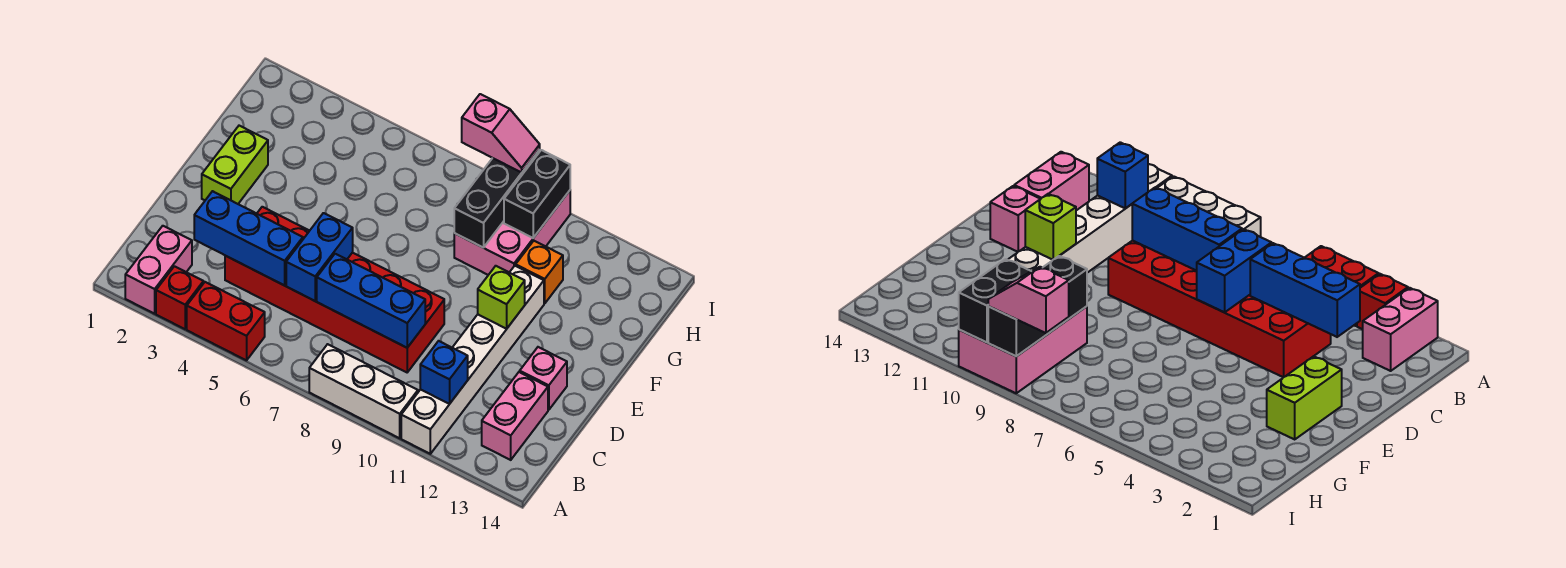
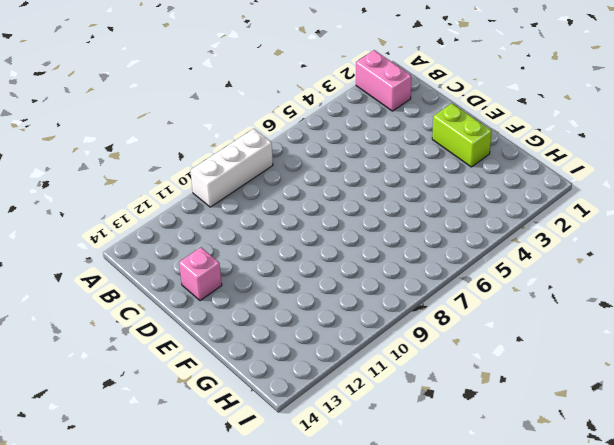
none -> red 1x1 brick [156,266,203,329]
none -> red 1x2 brick [187,282,265,360]
none -> white 1x6 brick [401,266,544,454]

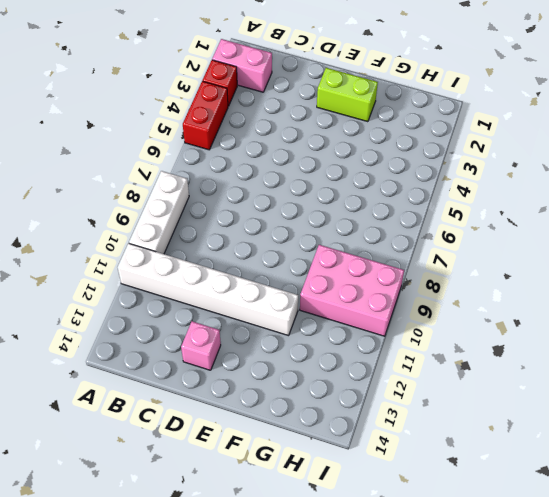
none -> pink 1x2 brick [482,372,548,460]
none -> red 2x6 brick [225,207,444,372]
none -> orange 1x1 brick [516,241,563,304]

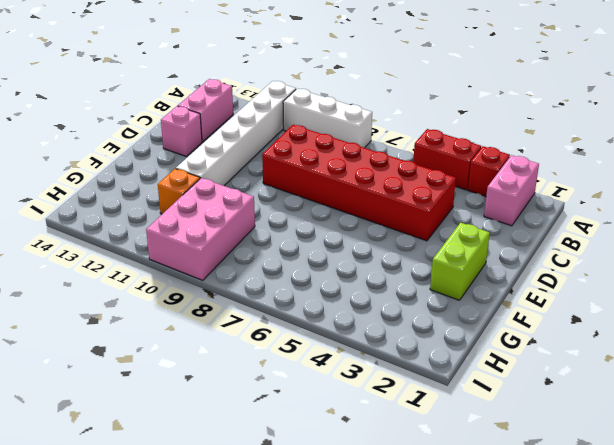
none -> blue 1x1 brick [420,341,468,404]
none -> blue 1x3 brick [194,191,303,286]
none -> blue 1x2 brick [286,213,353,301]

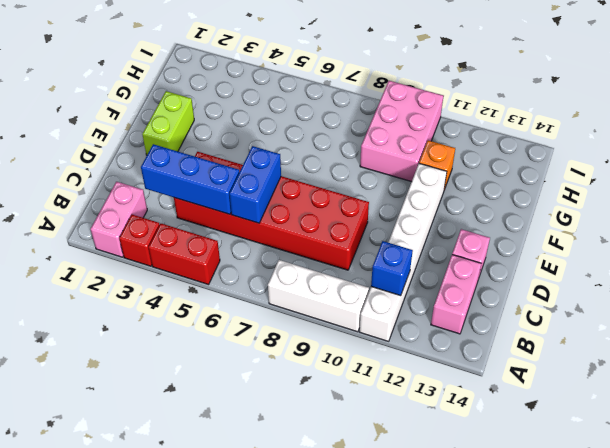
none -> blue 1x3 brick [317,254,425,348]
none -> lime 1x1 brick [478,266,525,329]
none -> black 1x3 brick [454,150,540,248]

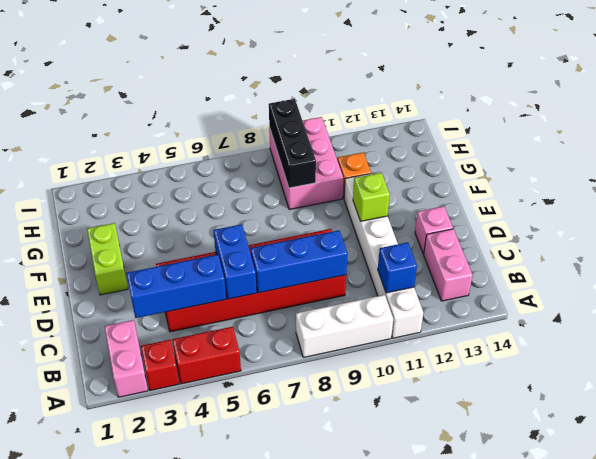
none -> black 1x2 brick [504,150,570,238]
none -> pink 1x2 slope [462,94,540,172]

